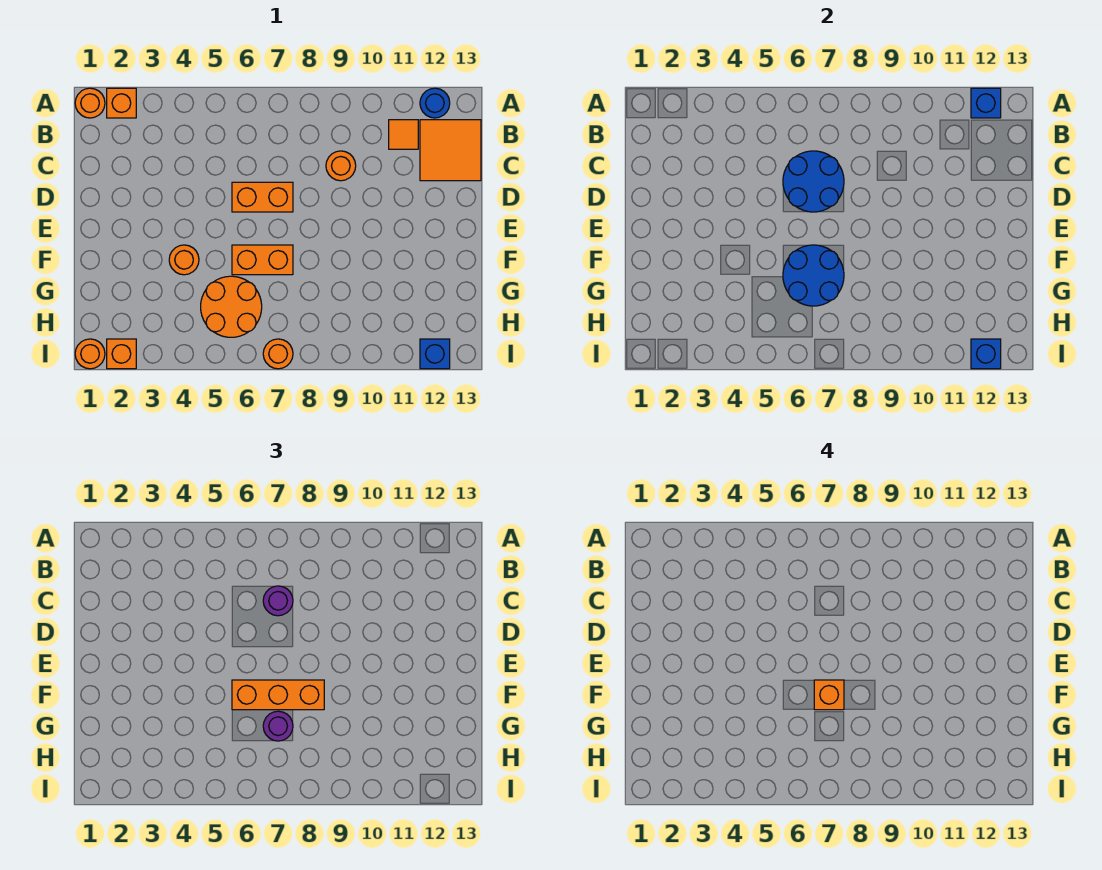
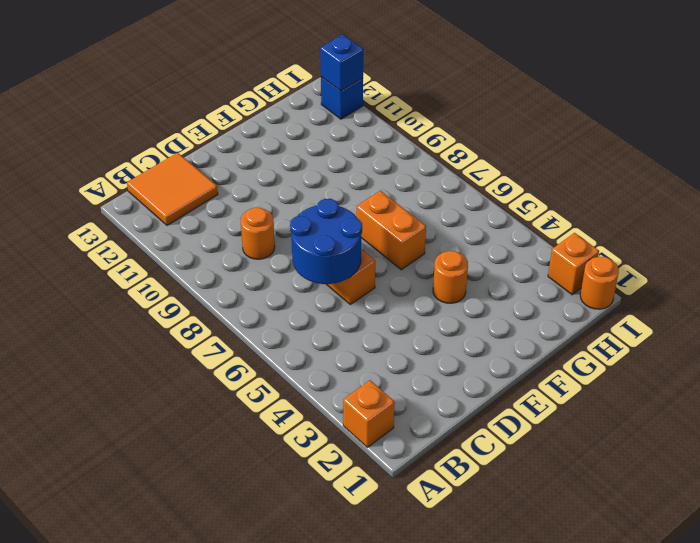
none -> orange 1x1 round brick [75,88,105,118]
none -> blue 1x1 round brick [420,88,450,118]
none -> orange 1x1 tile [389,120,418,149]

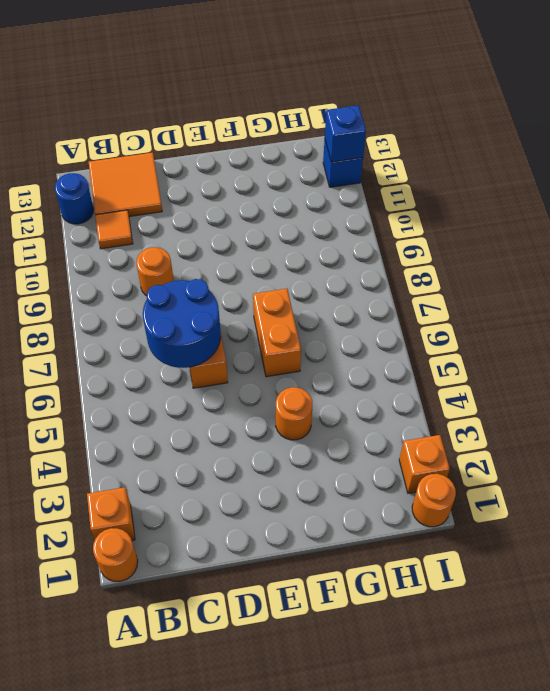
none -> orange 2x2 round brick [201,276,262,337]
none -> orange 1x1 round brick [263,339,293,369]
none -> blue 1x1 brick [971,88,1001,118]

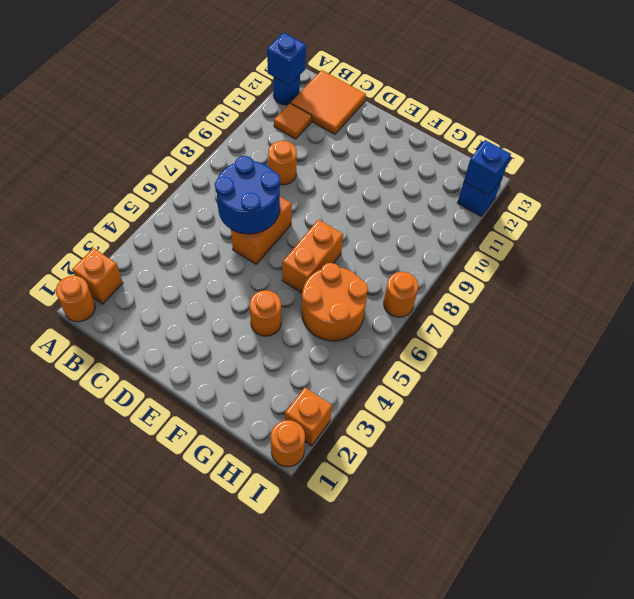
none -> blue 2x2 round brick [783,245,844,306]
none -> purple 1x1 round brick [263,586,293,616]
none -> orange 1x3 brick [232,680,324,710]

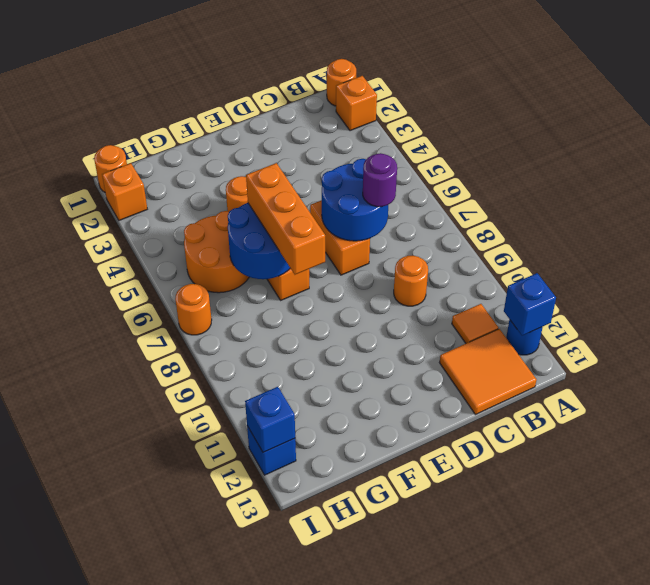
none -> purple 1x1 round brick [263,711,293,741]
none -> orange 1x1 brick [814,680,844,710]

